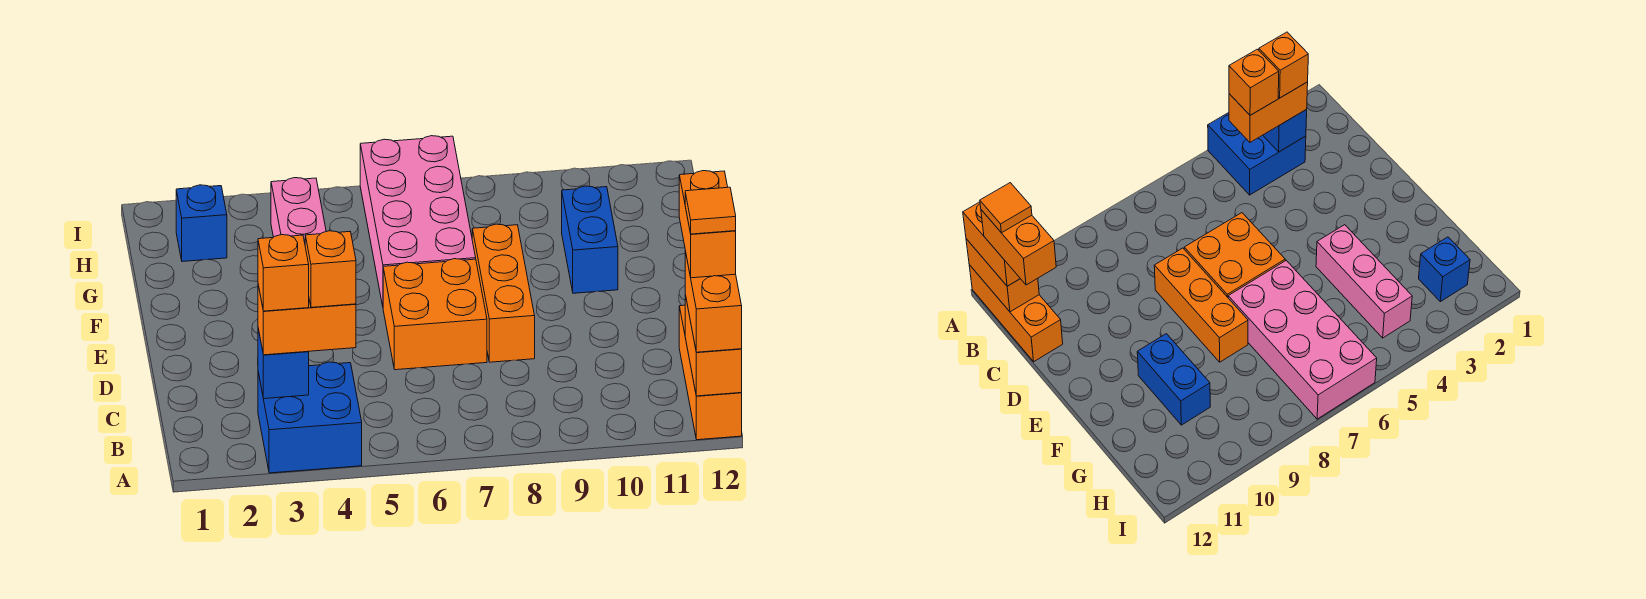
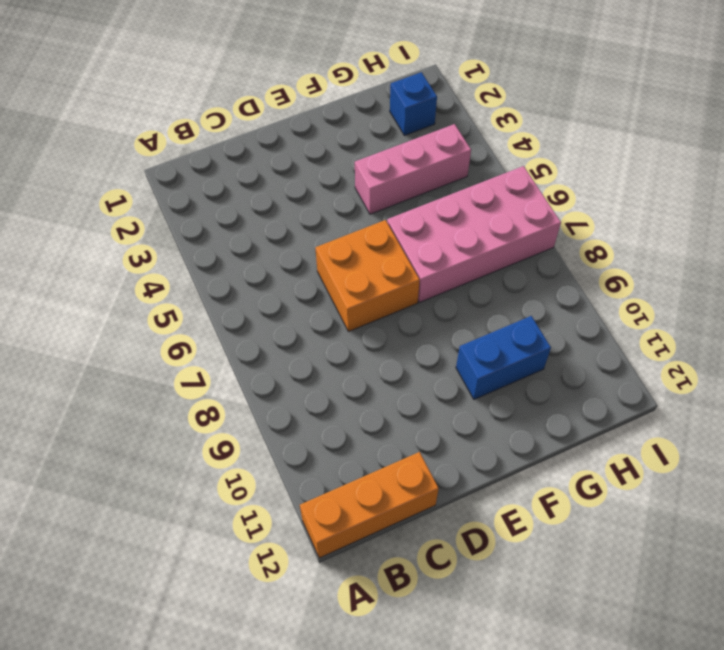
none -> blue 2x2 brick [258,362,362,473]
none -> orange 1x3 brick [472,224,535,362]
none -> orange 1x2 brick [685,295,742,396]

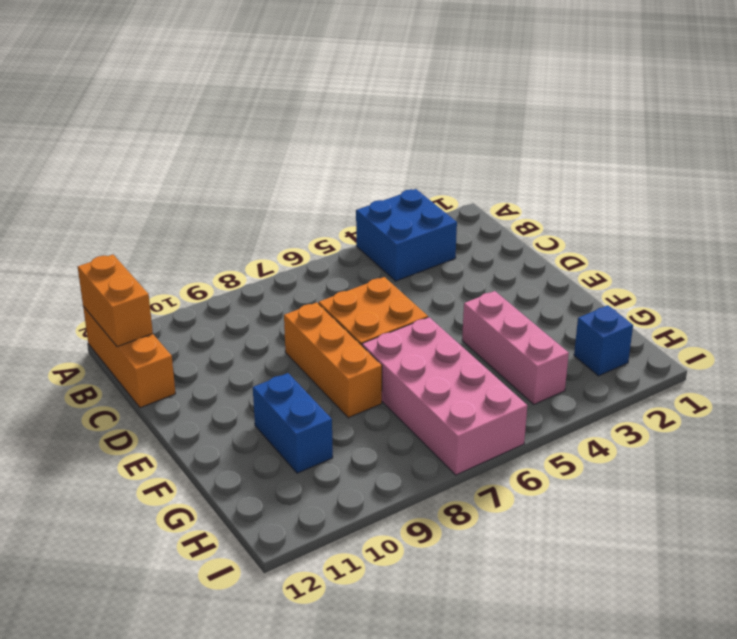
none -> blue 1x1 brick [258,329,309,399]
none -> orange 1x2 brick [685,251,742,352]
none -> orange 1x2 brick [258,285,356,355]

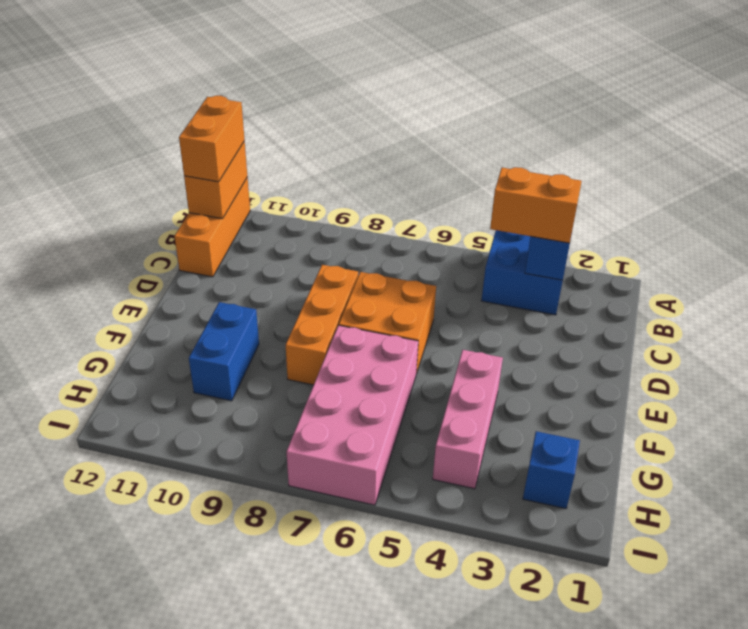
none -> orange 1x1 brick [258,235,309,311]
none -> orange 1x1 brick [305,231,356,307]
none -> orange 1x2 brick [679,171,736,278]

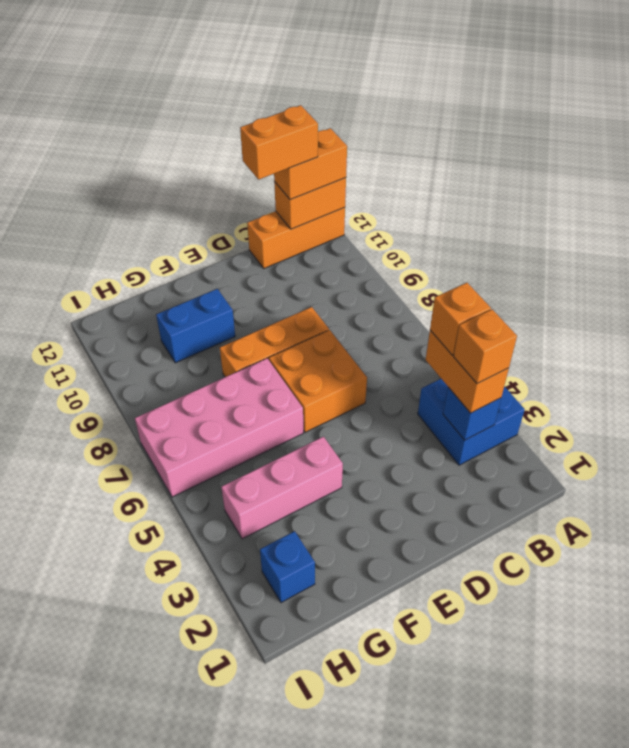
none -> orange 1x1 tile [685,187,736,234]

